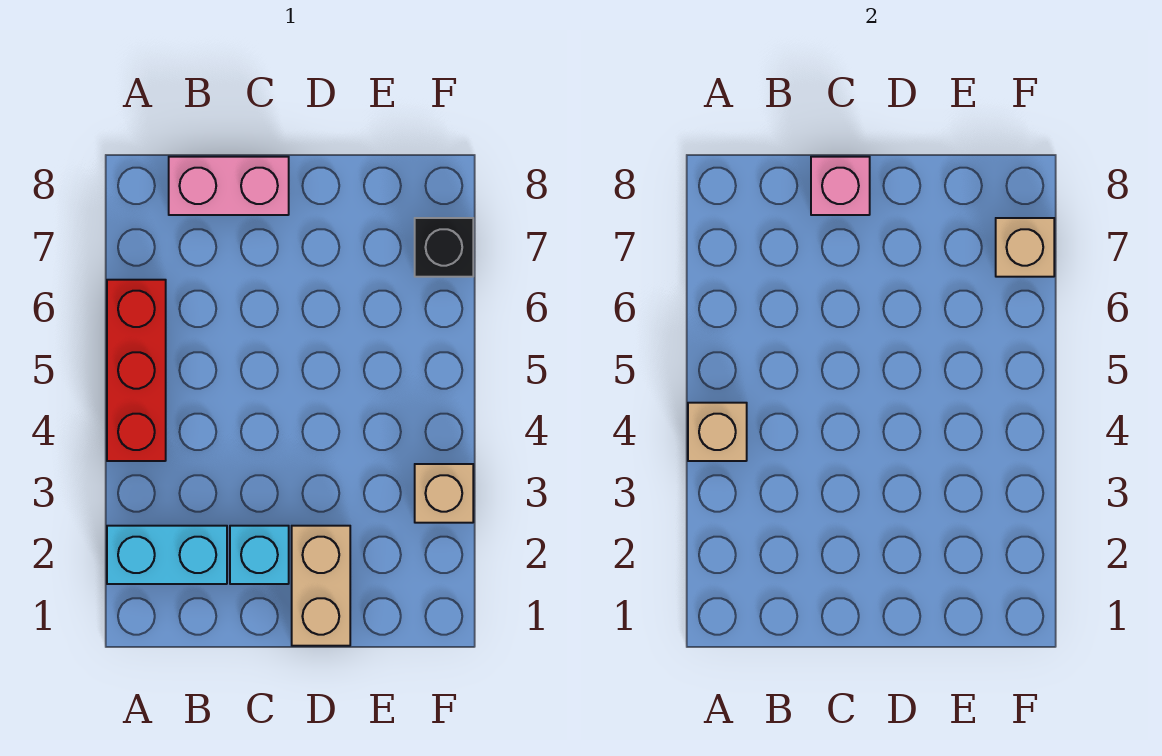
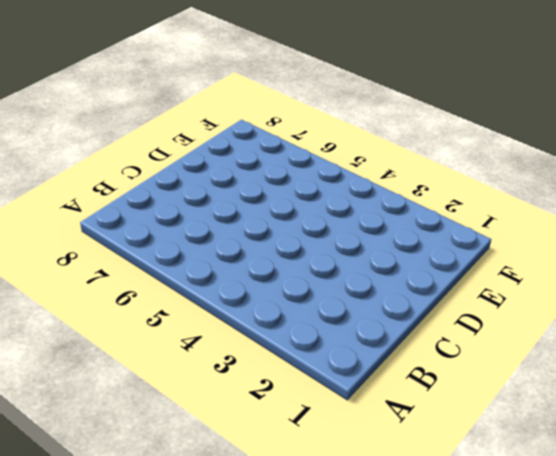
none -> cyan 1x2 brick [107,526,227,584]
none -> red 1x3 brick [107,280,166,461]

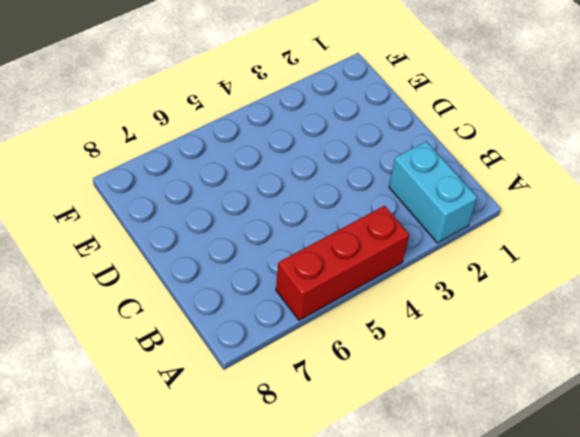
none -> pink 1x2 brick [169,157,289,215]
none -> cyan 1x1 brick [230,526,289,584]

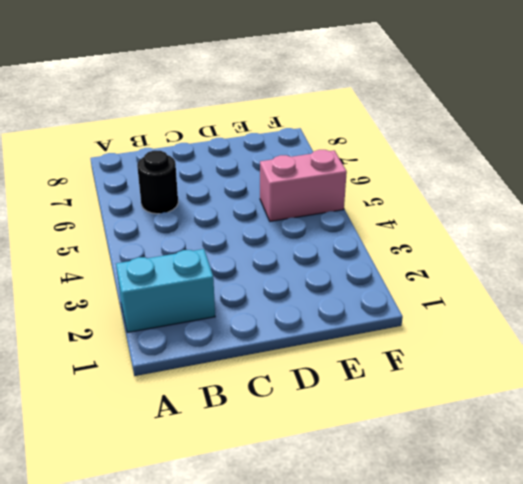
black 1x1 round brick [137,151,178,214] -> none
pink 1x2 brick [260,150,347,221] -> pink 1x2 brick moved to [169,157,289,215]
none -> red 1x3 brick [107,280,166,461]
none -> cyan 1x1 brick [230,526,289,584]

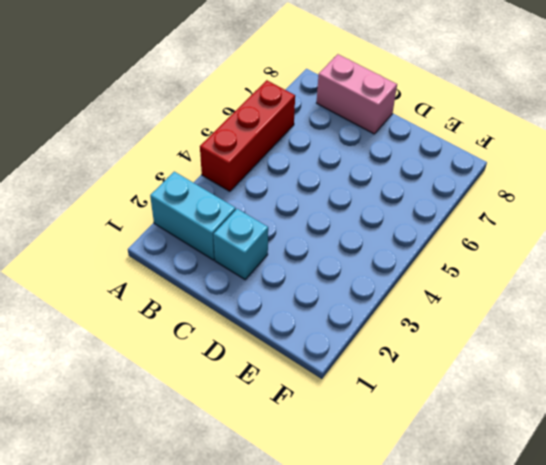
none -> tan 1x2 brick [292,526,350,646]
none -> tan 1x1 brick [415,464,473,523]

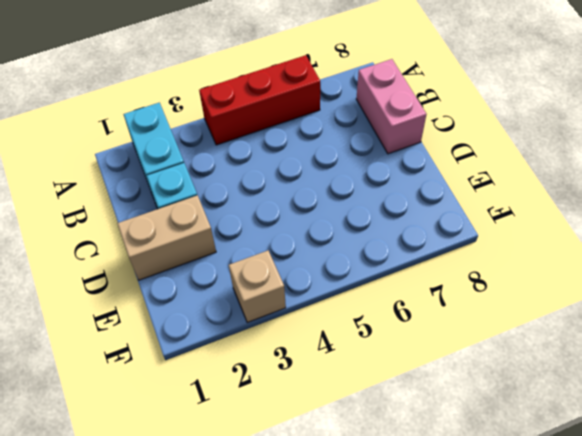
none -> black 1x1 brick [415,218,473,277]
none -> tan 1x1 brick [688,403,747,461]

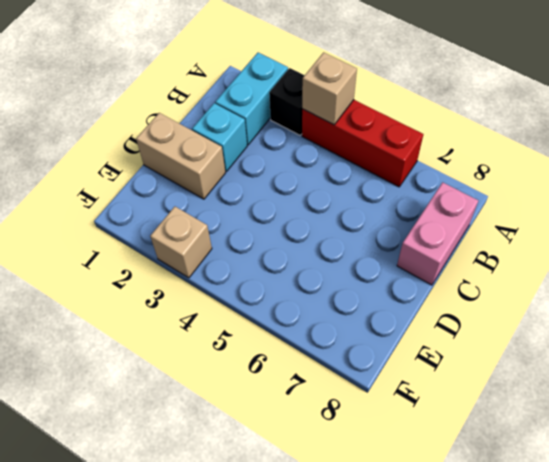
black 1x1 brick [269,68,305,135] -> black 1x1 brick moved to [415,218,473,277]
none -> pink 1x1 brick [811,157,870,215]
none -> tan 1x1 brick [996,218,1054,277]

